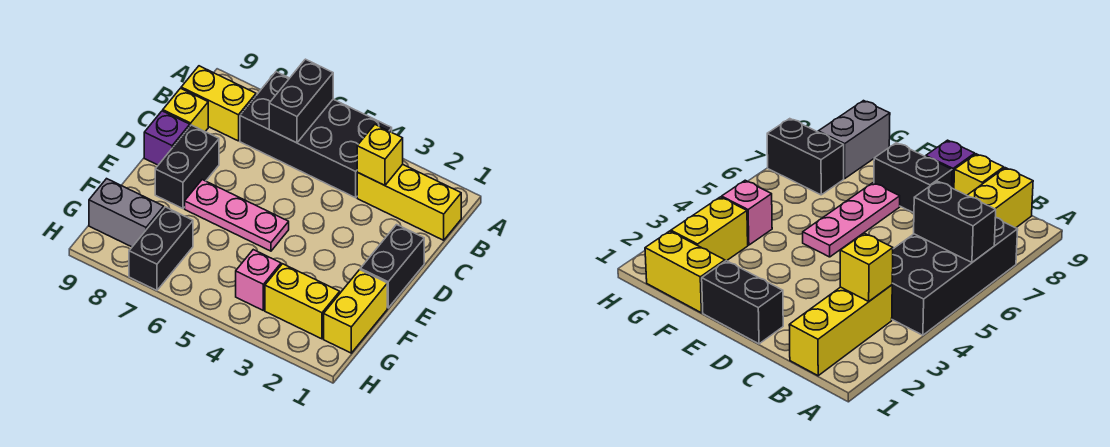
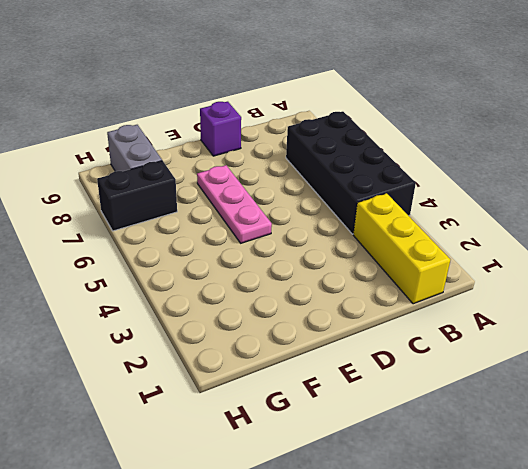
none -> yellow 1x2 brick [181,66,256,141]
none -> yellow 1x1 brick [163,88,208,131]
none -> black 1x2 brick [360,225,424,308]

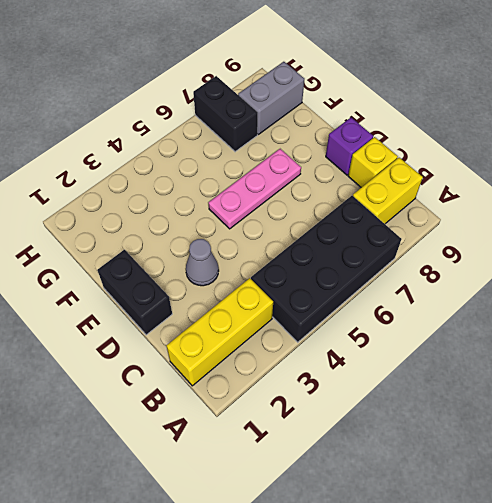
grey 1x1 cone [186,239,219,286] -> none
none -> black 1x2 brick [155,125,219,209]
none -> yellow 1x2 brick [324,270,387,353]
none -> yellow 1x2 brick [265,264,340,339]

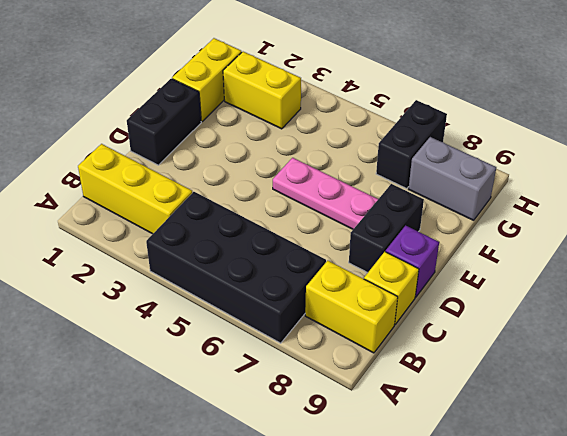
none -> pink 1x1 brick [236,250,281,310]
none -> black 1x2 brick [269,59,333,143]
none -> yellow 1x1 brick [357,125,403,185]

